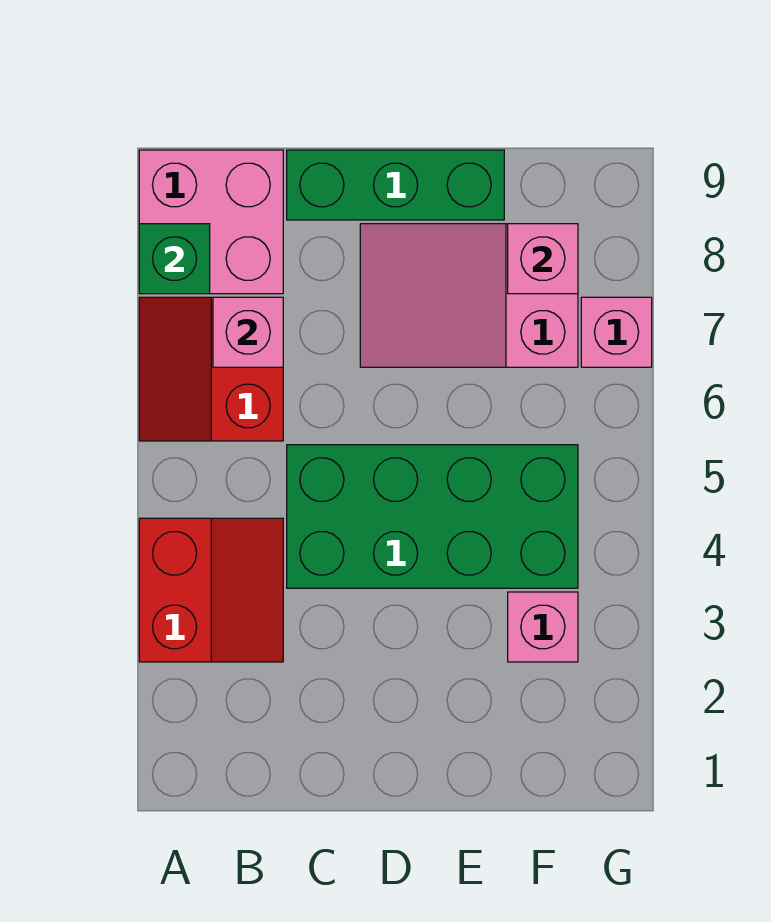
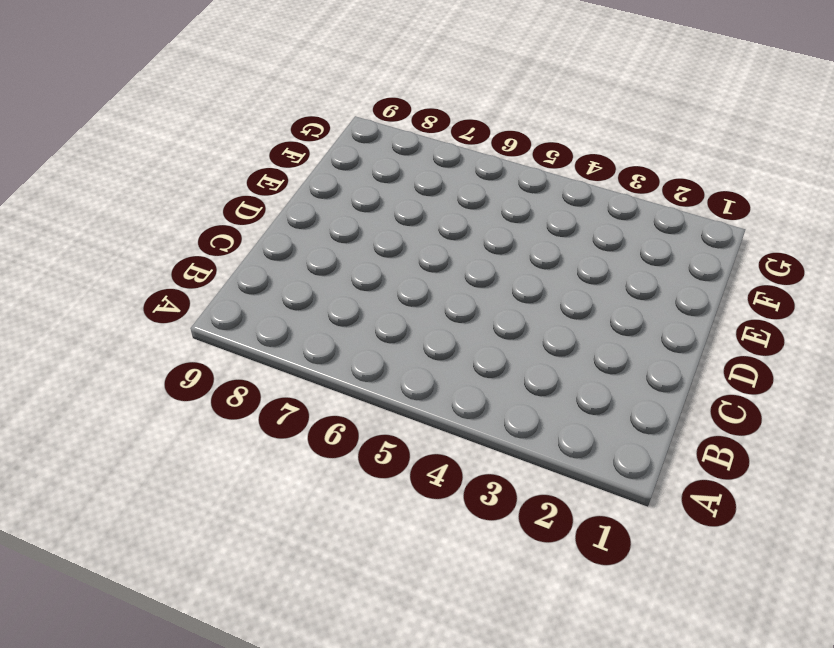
none -> red 2x2 slope [139,518,283,662]
none -> red 2x2 slope [139,297,283,441]

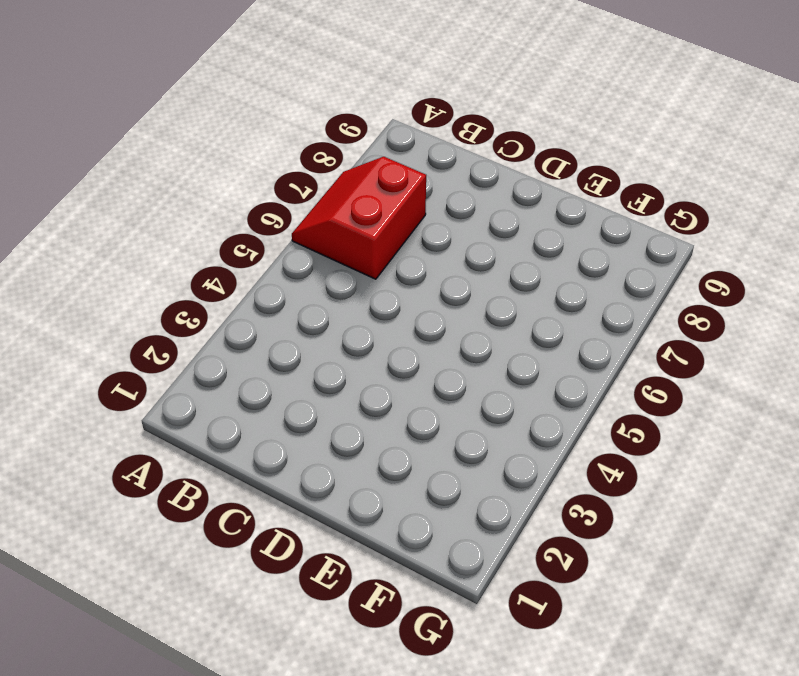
none -> red 2x2 slope [139,518,283,662]
none -> pink 2x2 brick [139,150,283,294]

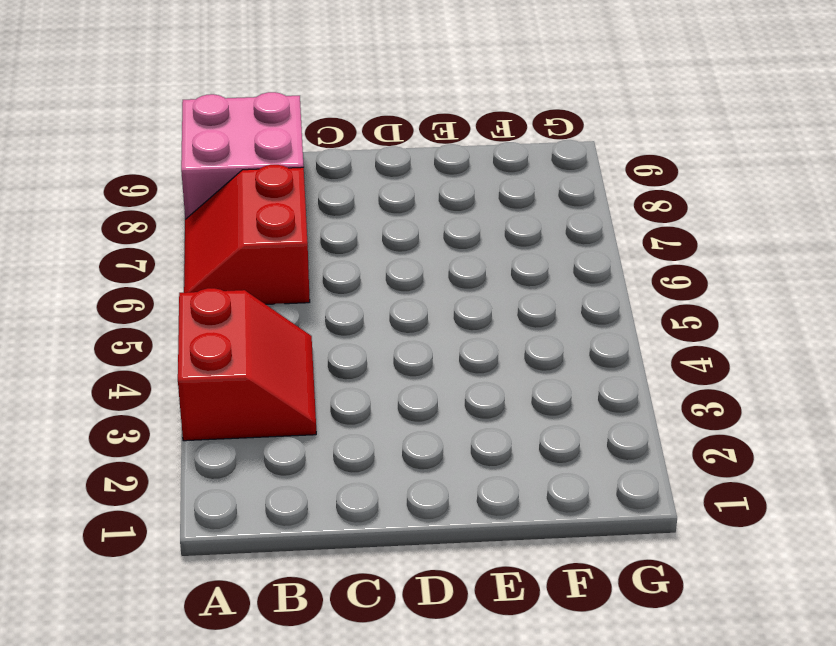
none -> green 2x4 brick [287,445,578,588]
none -> green 1x3 brick [287,150,504,220]

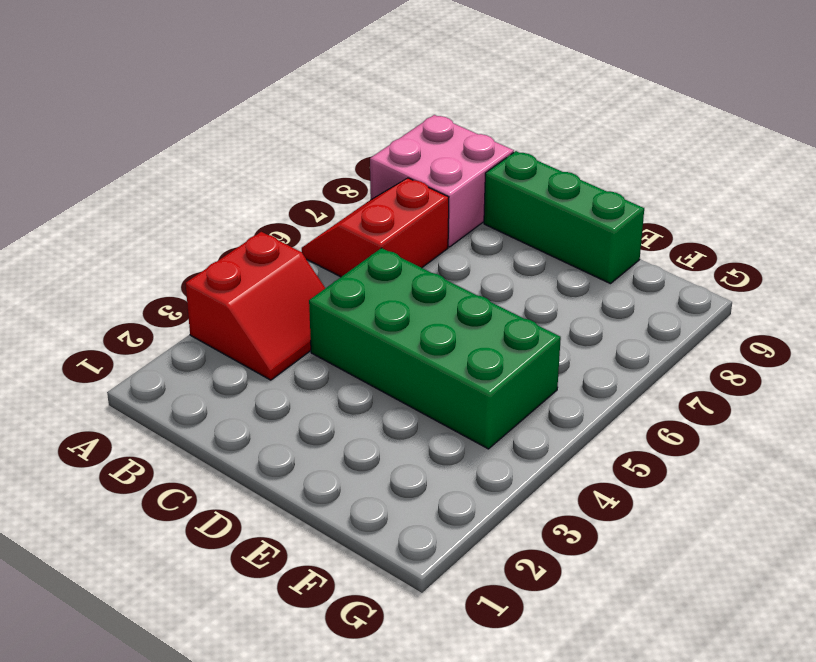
none -> pink 2x3 slope [360,224,578,367]
none -> pink 1x1 brick [508,592,578,662]

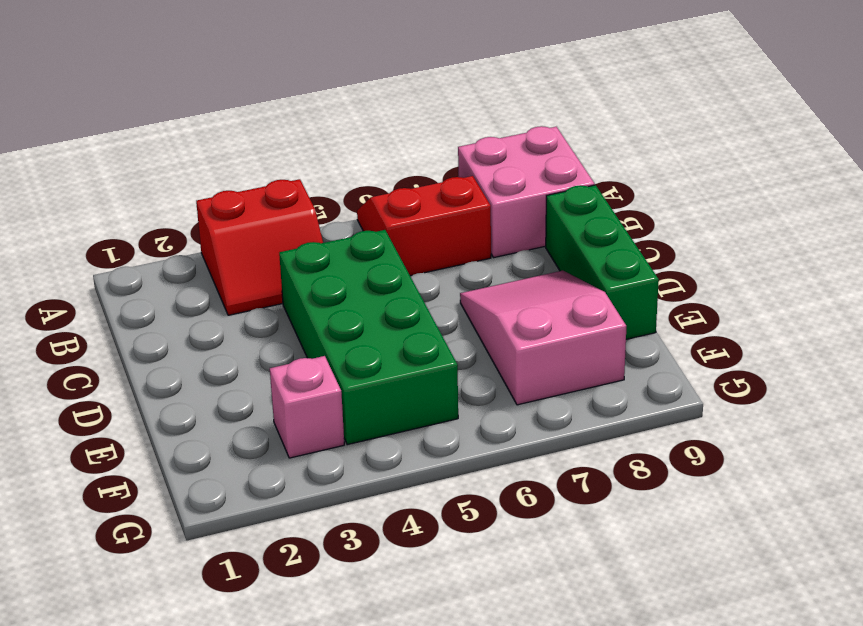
none -> pink 1x1 brick [581,297,652,367]
none -> green 1x1 brick [139,224,210,294]

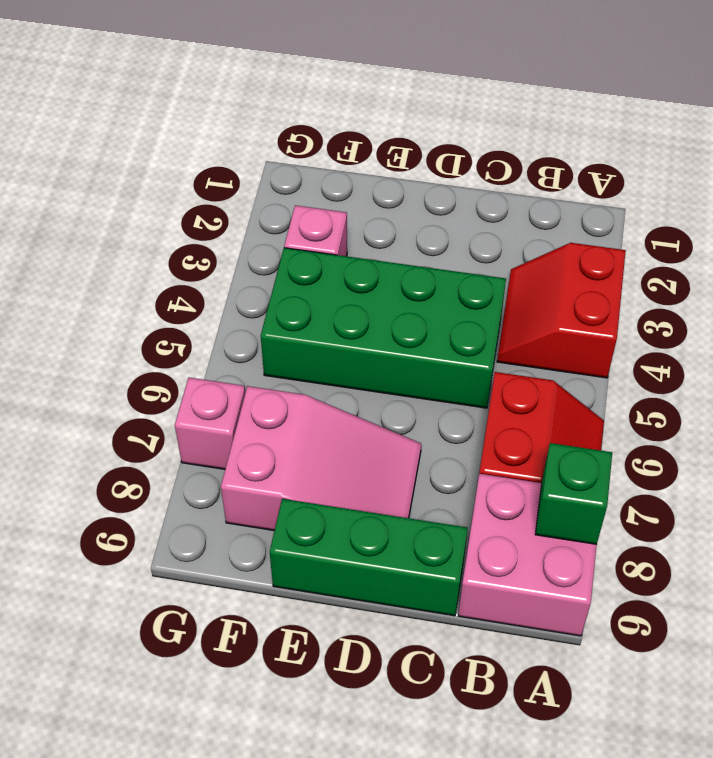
none -> pink 1x1 brick [213,297,283,367]
none -> pink 1x1 brick [508,224,578,294]

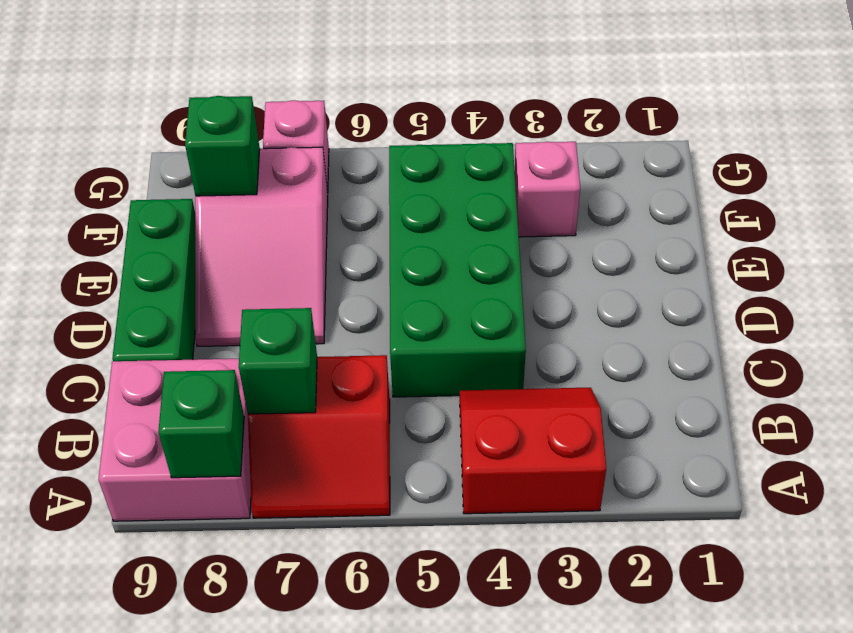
green 1x1 brick [239,308,317,414] -> pink 1x1 brick [213,297,283,367]
green 1x1 brick [185,96,260,196] -> pink 1x1 brick [508,224,578,294]

